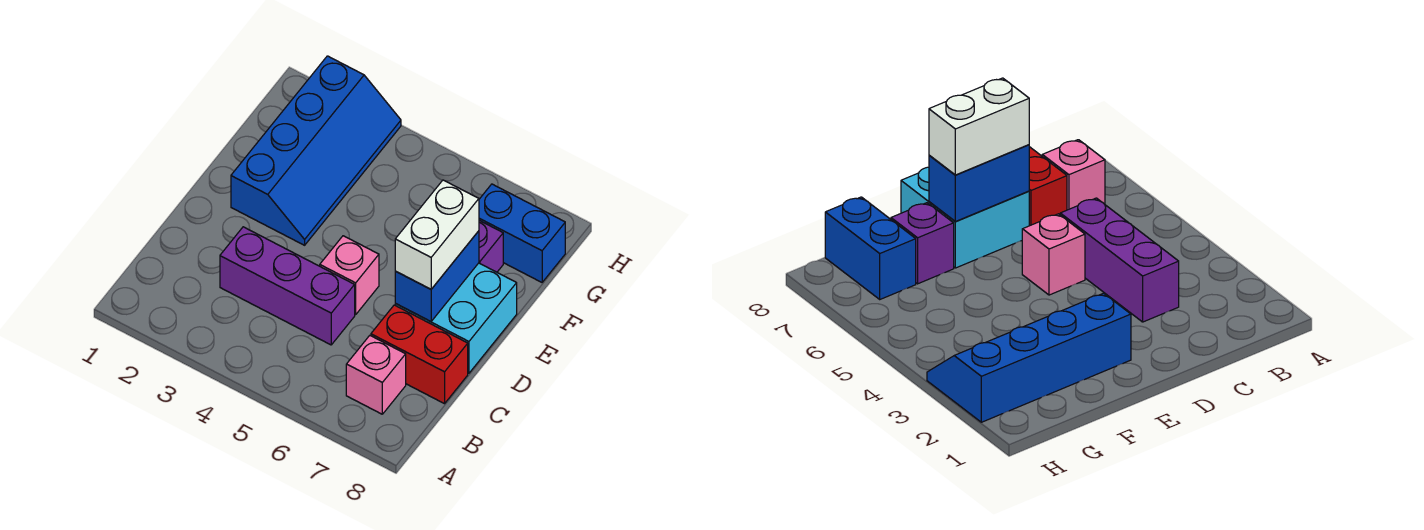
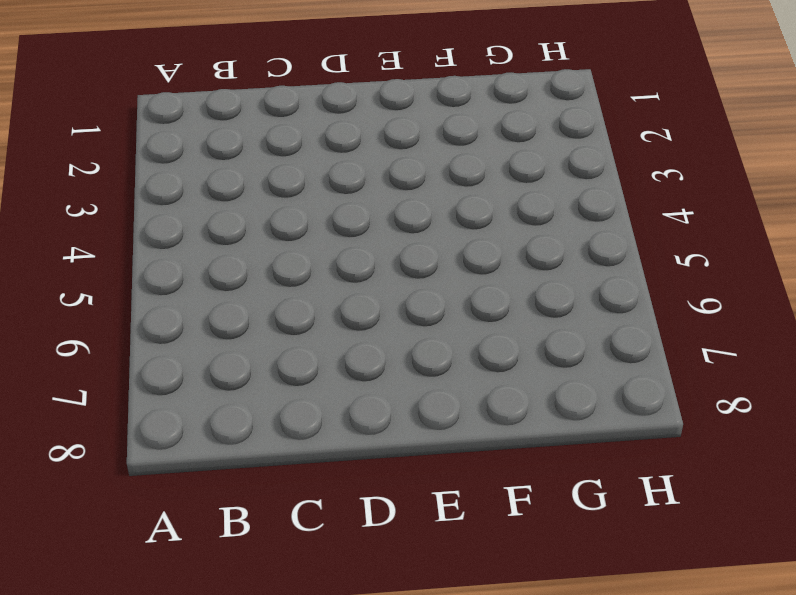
none -> pink 1x1 brick [346,336,406,414]
none -> purple 1x3 brick [220,227,355,345]

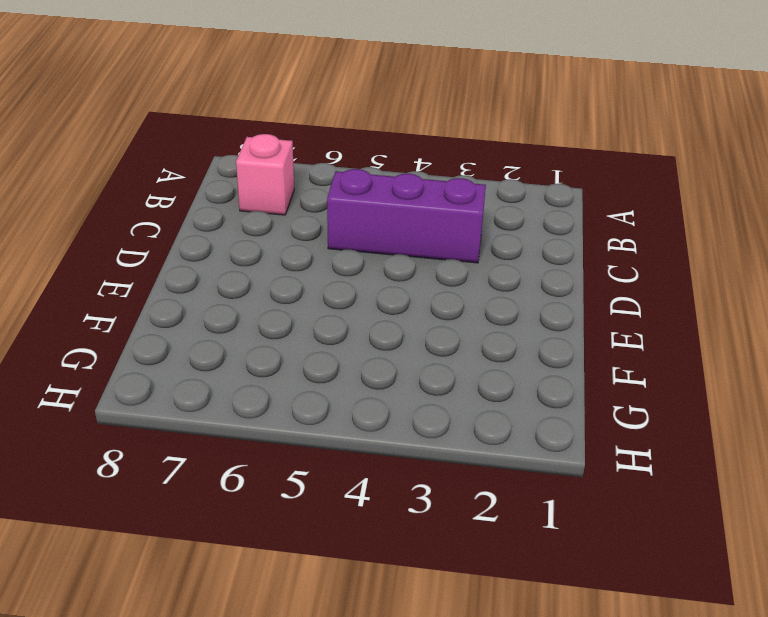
none -> red 1x2 brick [371,305,468,404]
none -> pink 1x1 brick [320,236,379,315]

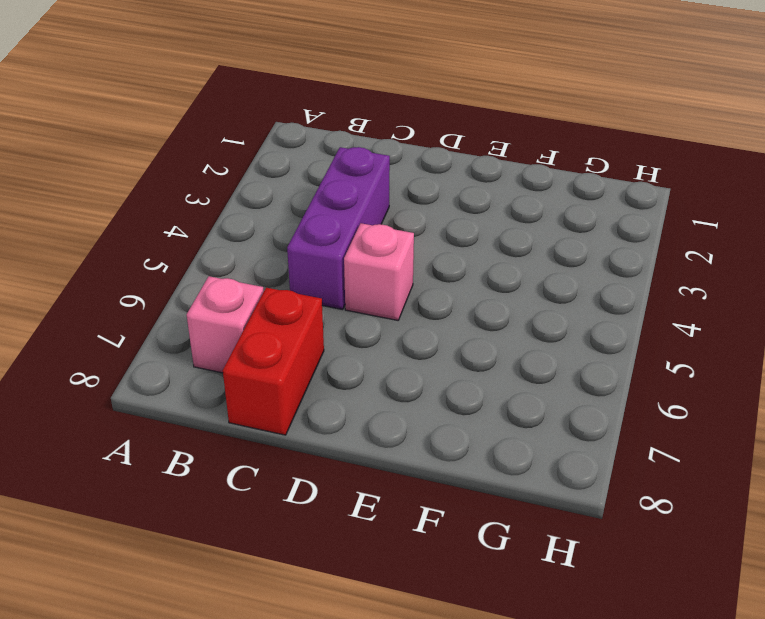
none -> cyan 2x2 brick [395,263,517,373]
none -> blue 2x4 slope [231,56,401,245]

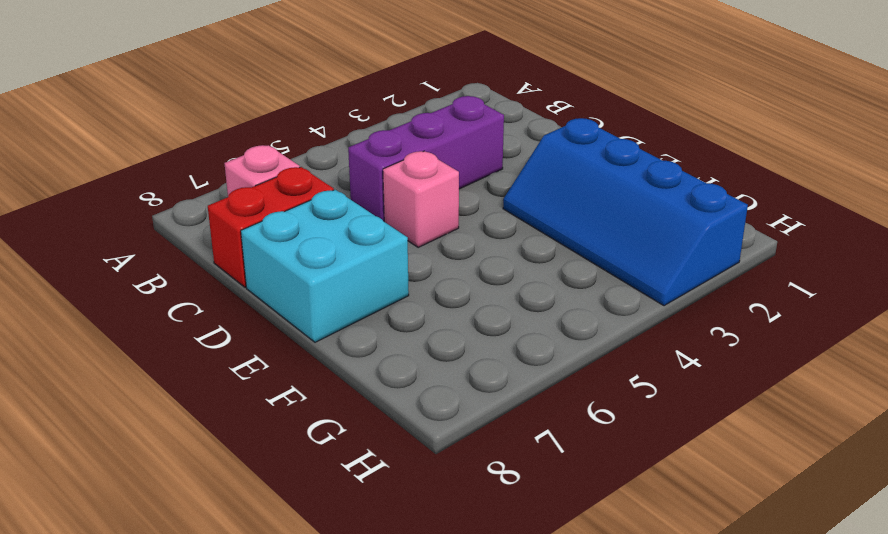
none -> purple 1x1 brick [479,220,503,272]
none -> blue 1x2 brick [479,184,565,282]

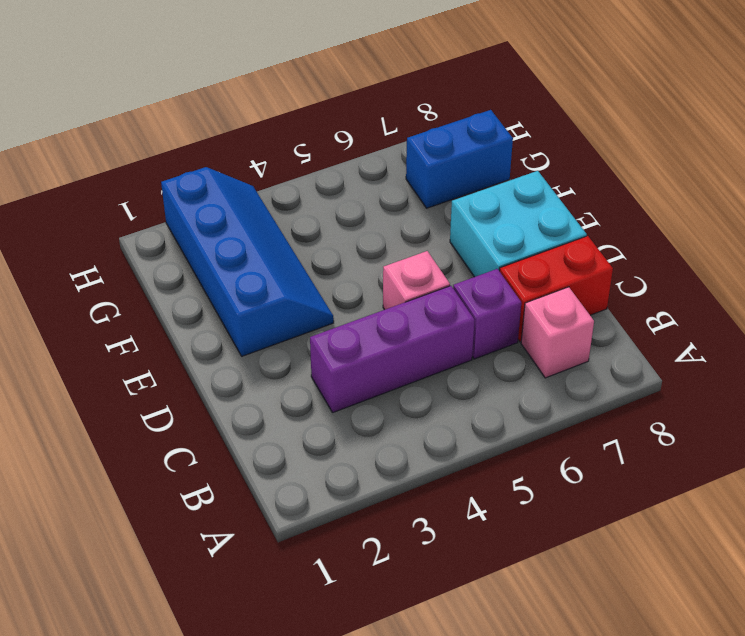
purple 1x1 brick [453,269,521,359] -> purple 1x1 brick moved to [479,220,503,272]
none -> blue 1x2 brick [395,231,479,322]
none -> white 1x2 brick [395,180,479,289]

